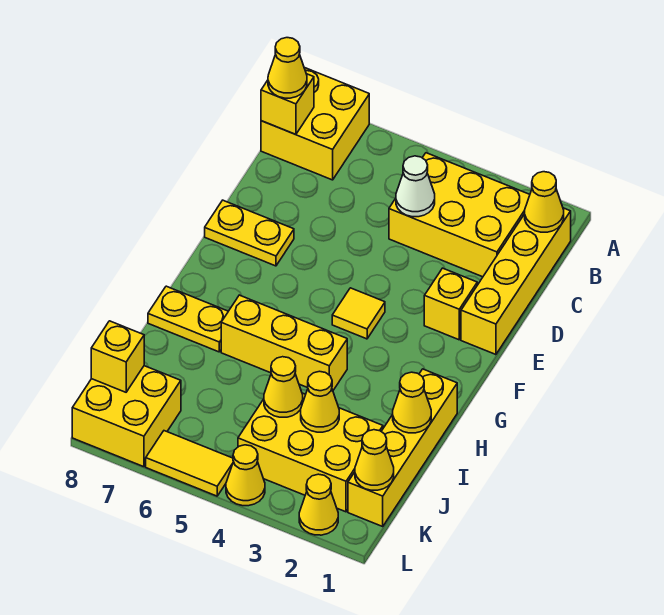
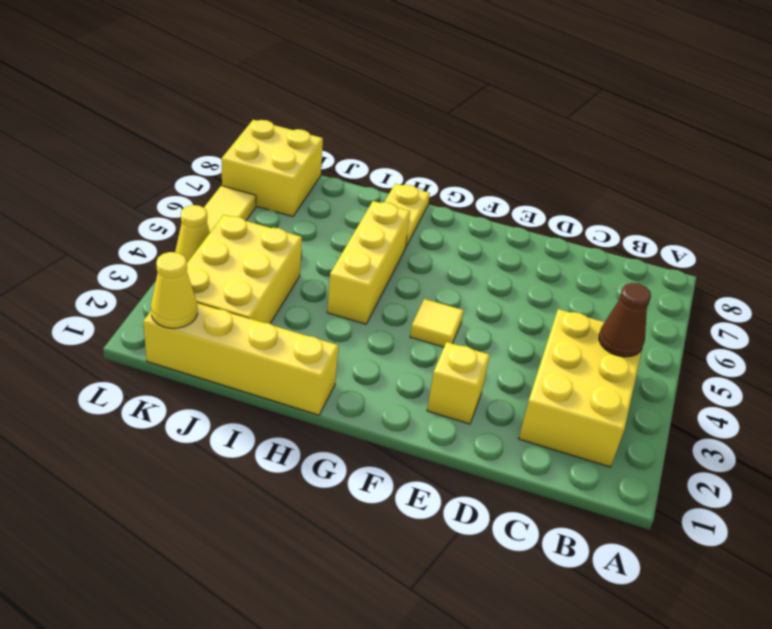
brown 1x1 cone [599,283,651,357] -> none
none -> yellow 2x2 brick [261,67,369,180]
none -> yellow 1x4 brick [461,208,571,355]
none -> yellow 1x2 plate [205,200,294,266]

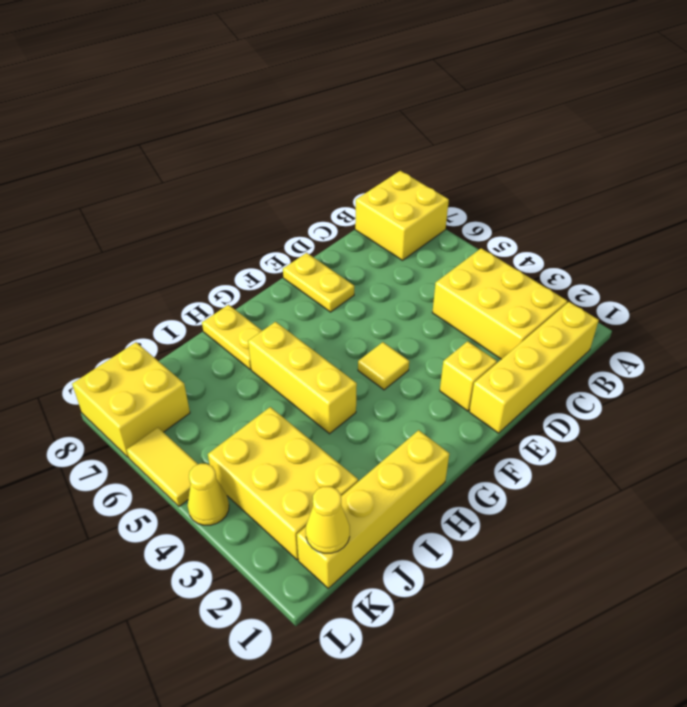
none -> yellow 1x1 cone [299,474,338,535]
none -> yellow 1x1 cone [525,172,564,232]
none -> yellow 1x1 brick [261,74,314,134]

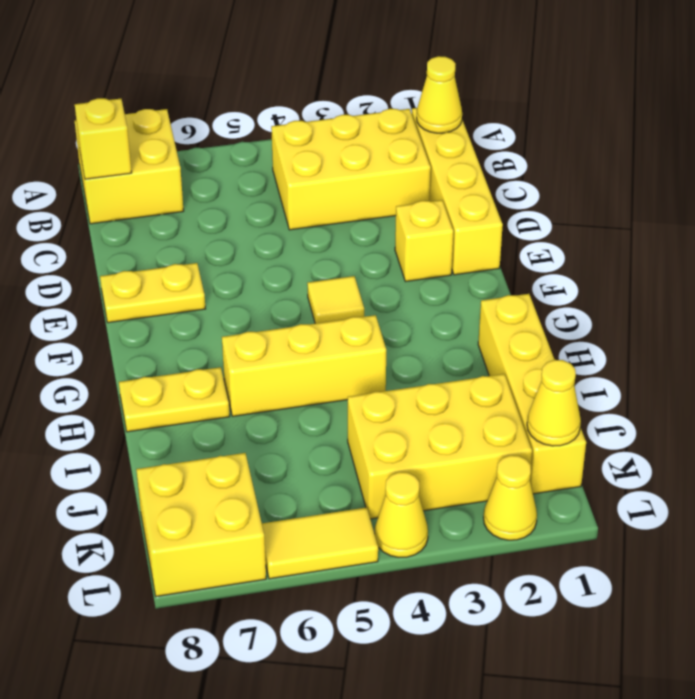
none -> white 1x1 cone [396,156,435,217]
none -> yellow 1x1 cone [392,372,431,433]
none -> yellow 1x1 cone [301,371,339,432]

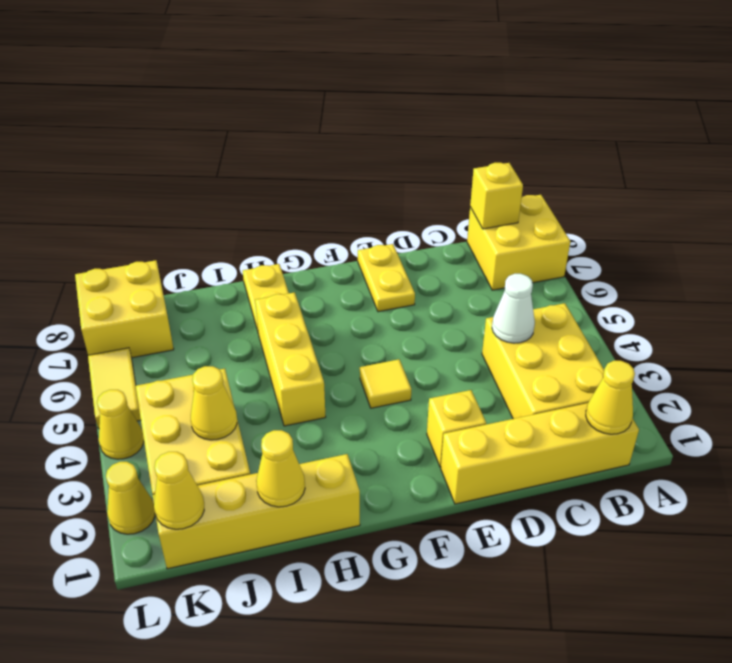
none -> yellow 1x1 cone [264,357,303,417]
none -> yellow 1x1 brick [91,321,144,392]
none -> yellow 1x1 cone [268,38,307,98]

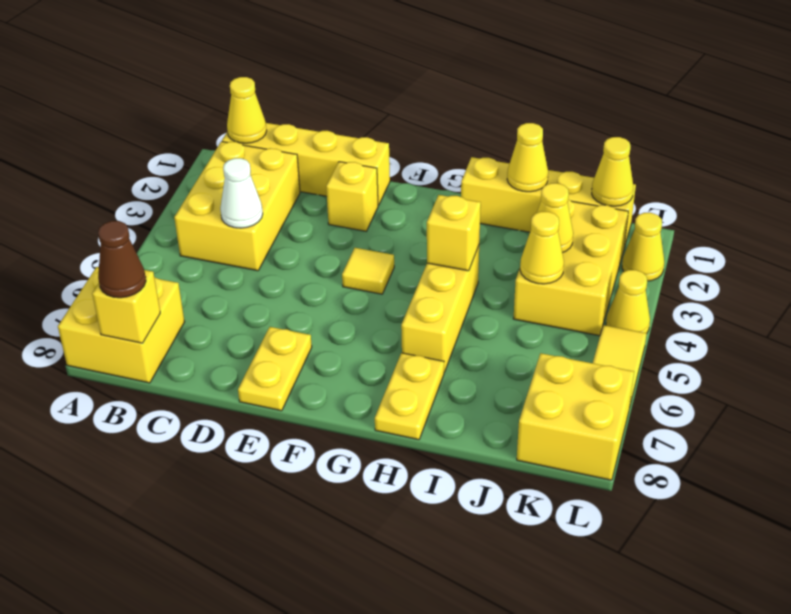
brown 1x1 cone [98,221,146,298] -> yellow 1x1 cone [268,38,307,98]
yellow 1x1 brick [427,195,481,271] -> yellow 1x1 brick moved to [91,321,144,392]

